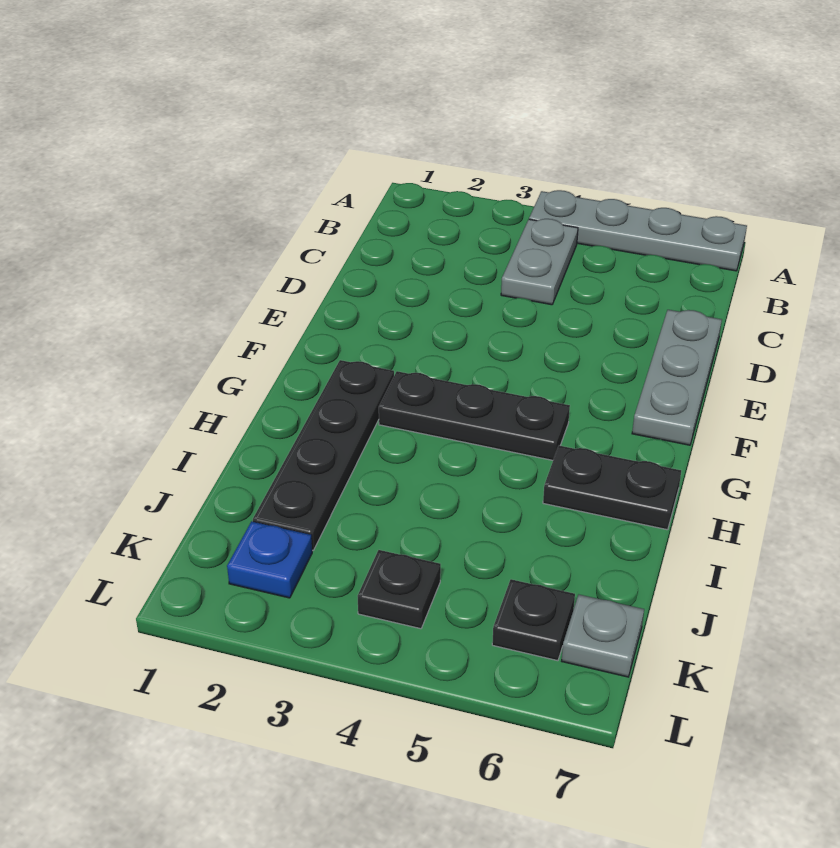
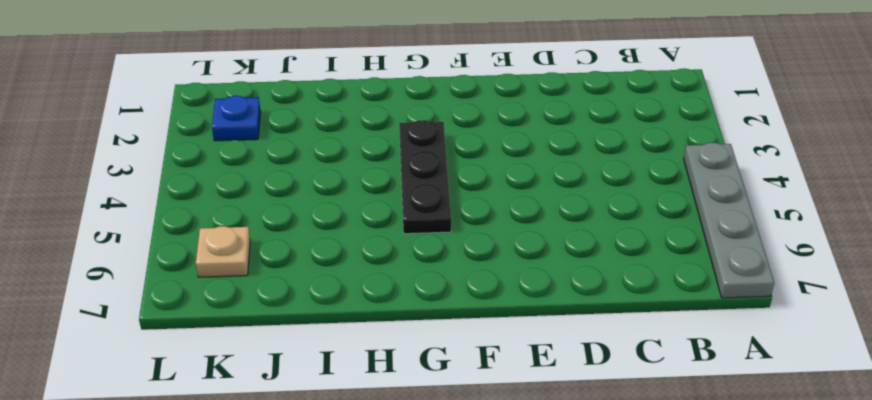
tan 1x1 plate [196,226,250,277] -> black 1x1 plate [492,579,575,661]
none -> grey 1x2 plate [501,219,578,305]
none -> grey 1x3 plate [632,310,722,445]

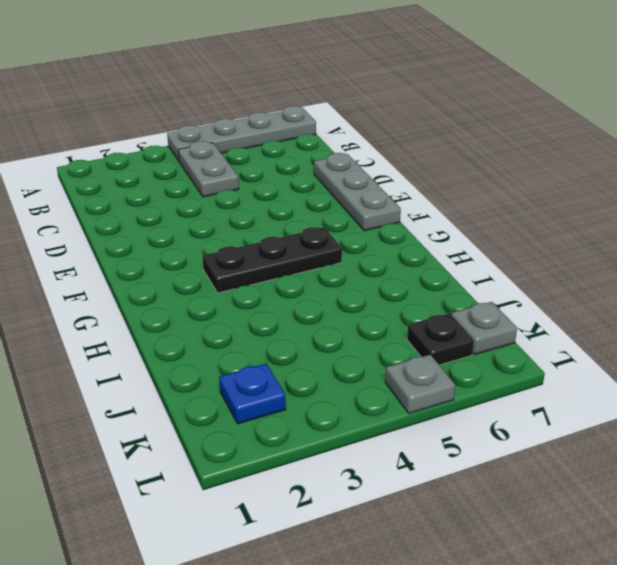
grey 1x1 plate [385,355,455,414] -> none
none -> black 1x4 plate [253,360,394,550]
none -> black 1x2 plate [543,446,681,530]

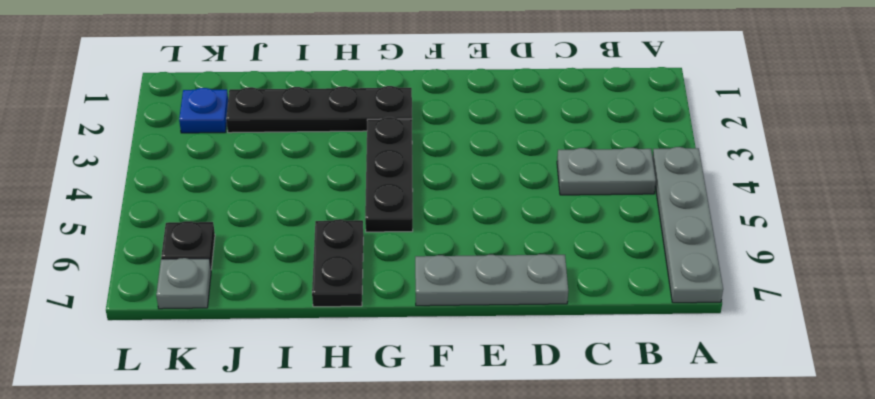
none -> black 1x1 plate [358,550,441,629]

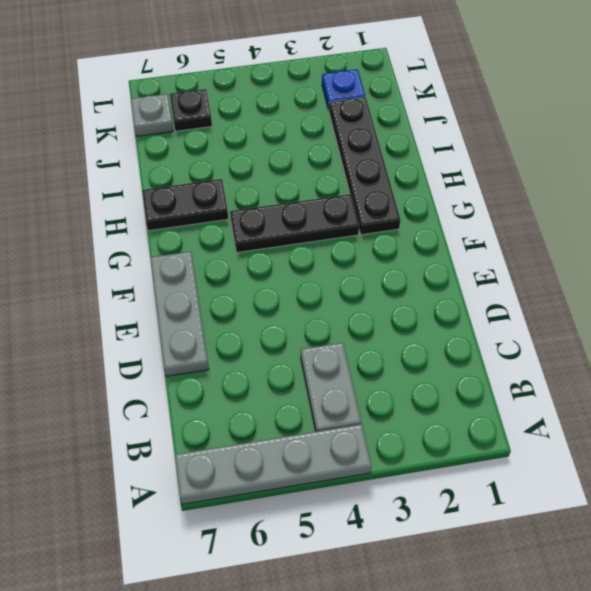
none -> black 1x1 plate [358,550,441,629]

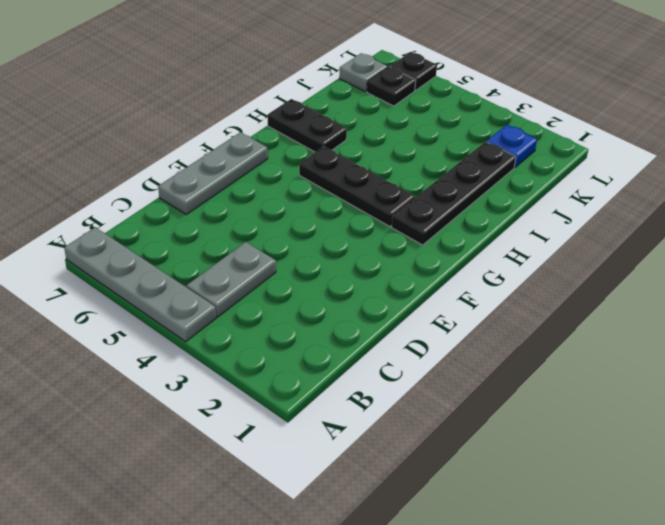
black 1x1 plate [390,52,437,90] -> black 1x1 plate moved to [358,550,441,629]

